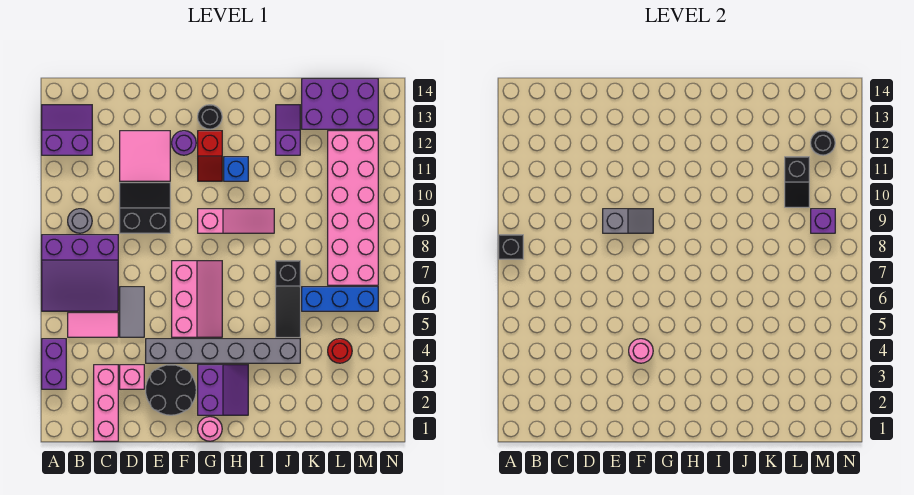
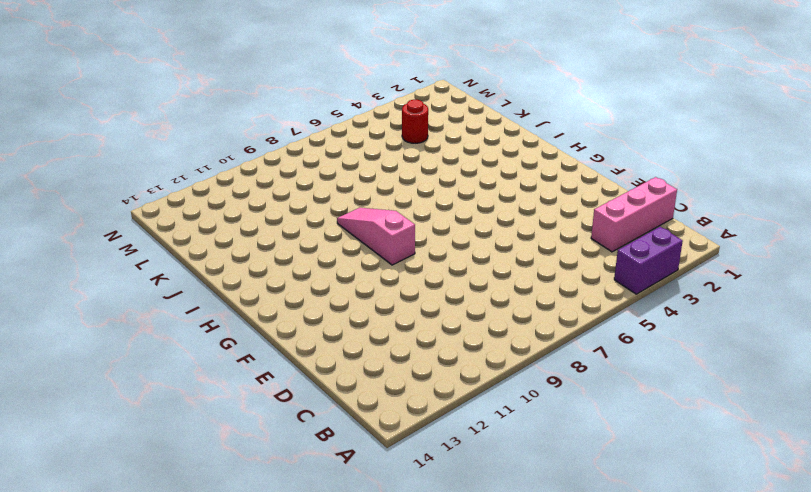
none -> purple 3x3 slope [42,235,118,311]
none -> purple 2x2 slope [42,105,92,155]
none -> pink 1x2 tile [68,313,118,337]
none -> grey 1x1 round brick [68,209,92,233]

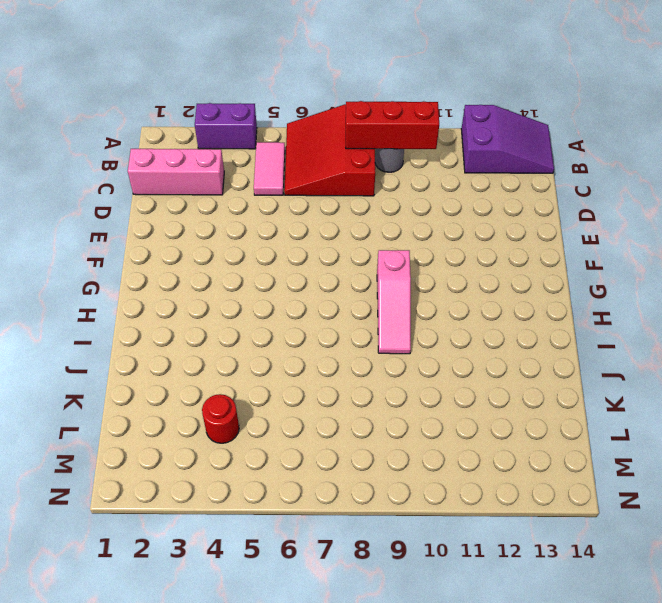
red 3x3 slope [284,104,375,196] -> purple 3x3 slope [42,235,118,311]
purple 2x3 slope [461,105,554,173] -> purple 2x2 slope [42,105,92,155]
red 1x3 brick [346,101,439,149] -> none
none -> pink 1x1 brick [120,365,144,389]
none -> grey 1x2 tile [120,287,144,337]
none -> black 2x2 slope [120,183,170,233]
none -> pink 2x2 tile [120,131,170,181]

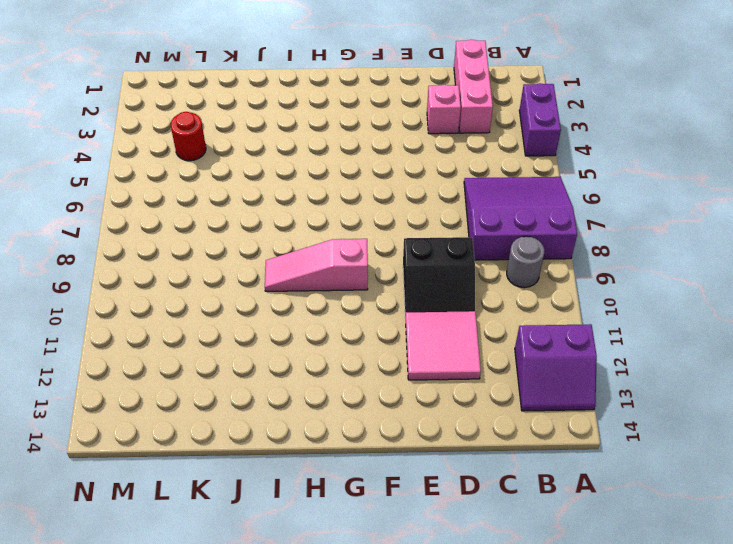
none -> pink 1x2 tile [68,313,118,337]
none -> grey 1x2 tile [120,287,144,337]
none -> black 2x2 round brick [146,365,196,415]
none -> grey 1x6 brick [146,339,300,363]

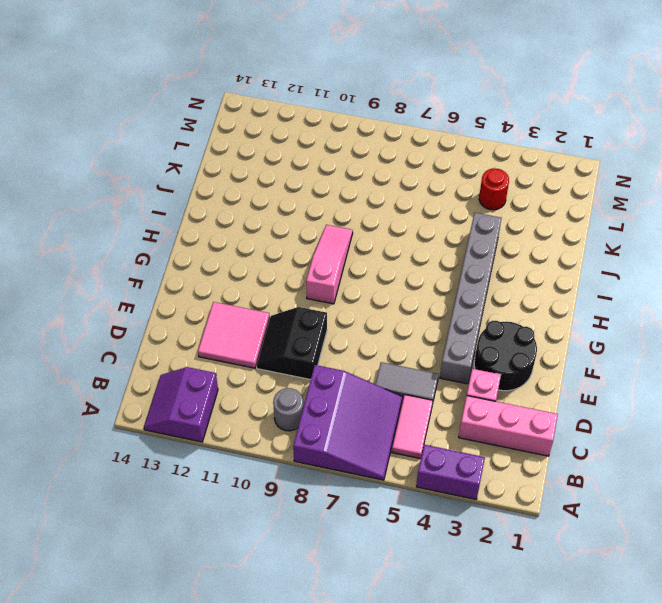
none -> pink 2x3 slope [172,261,222,337]
none -> purple 1x1 round brick [172,131,196,155]
none -> pink 1x1 round brick [198,417,222,441]
none -> purple 2x2 slope [198,365,248,415]

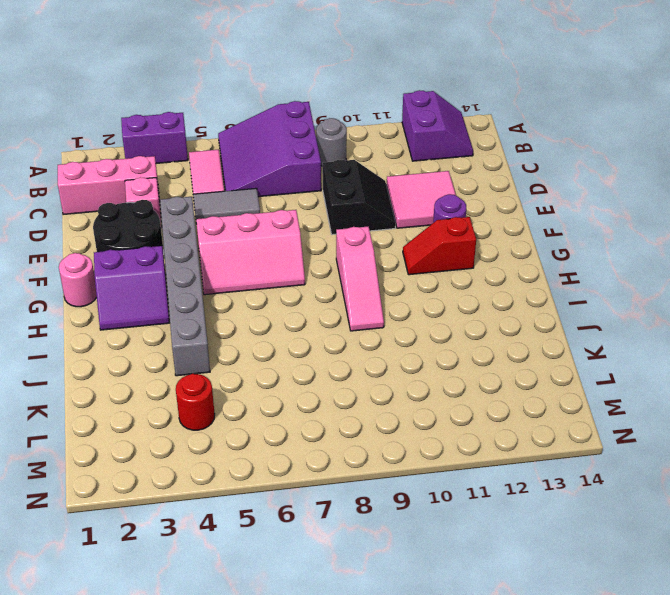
none -> black 1x1 round brick [198,105,222,129]
none -> blue 1x1 brick [224,157,248,181]
none -> black 1x3 slope [276,261,300,337]
none -> purple 1x2 slope [276,105,300,155]

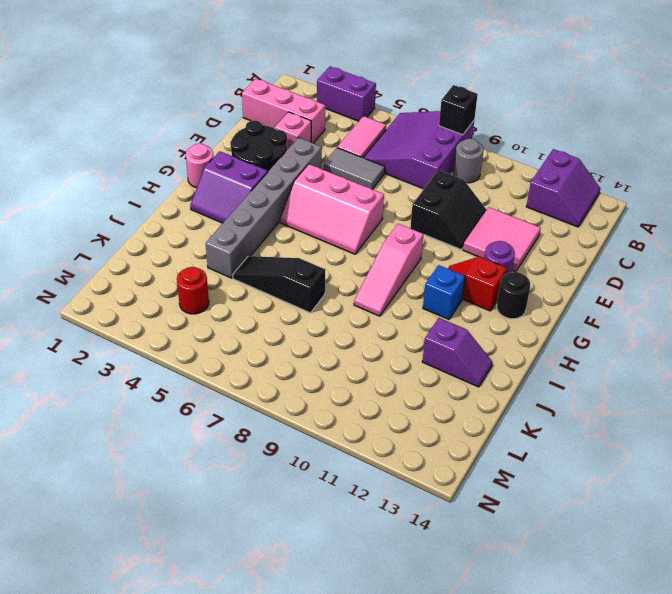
none -> blue 1x3 brick [302,287,378,311]
none -> purple 2x3 brick [302,79,378,129]
none -> pink 2x6 brick [328,131,378,285]
none -> grey 1x2 slope [603,209,653,233]

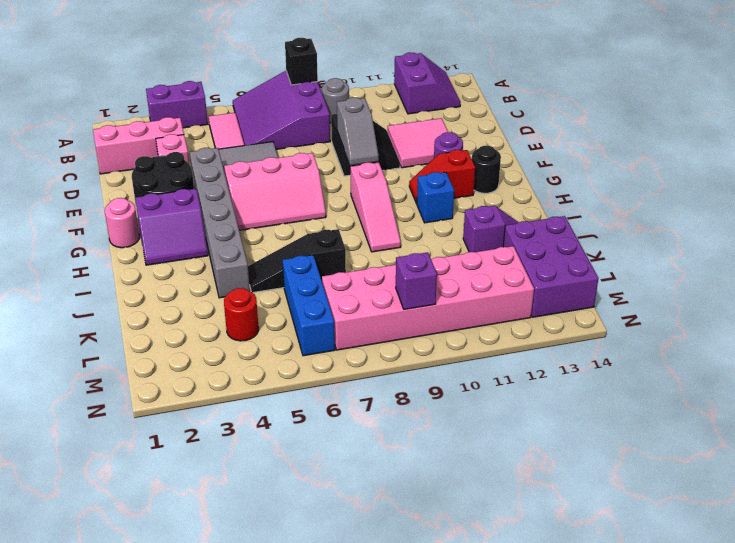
none -> pink 1x1 round brick [629,339,653,363]
none -> black 1x2 slope [785,157,809,207]
none -> black 1x1 round brick [811,131,835,155]

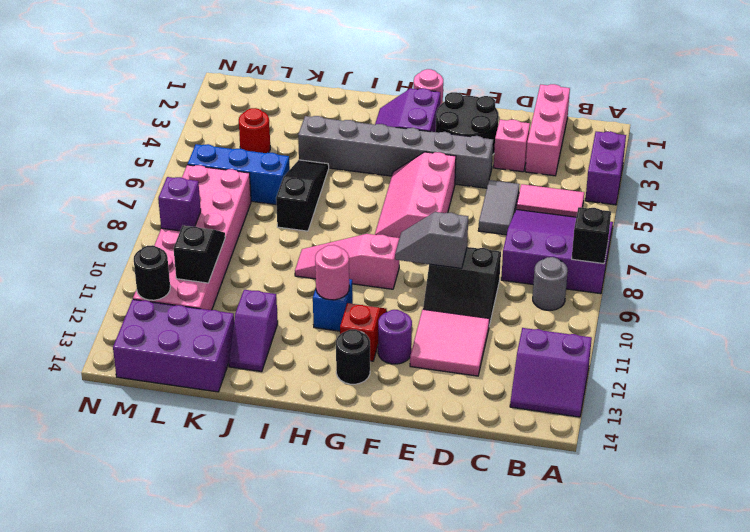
pink 1x1 round brick [315,245,349,300] -> pink 1x1 round brick moved to [629,339,653,363]

